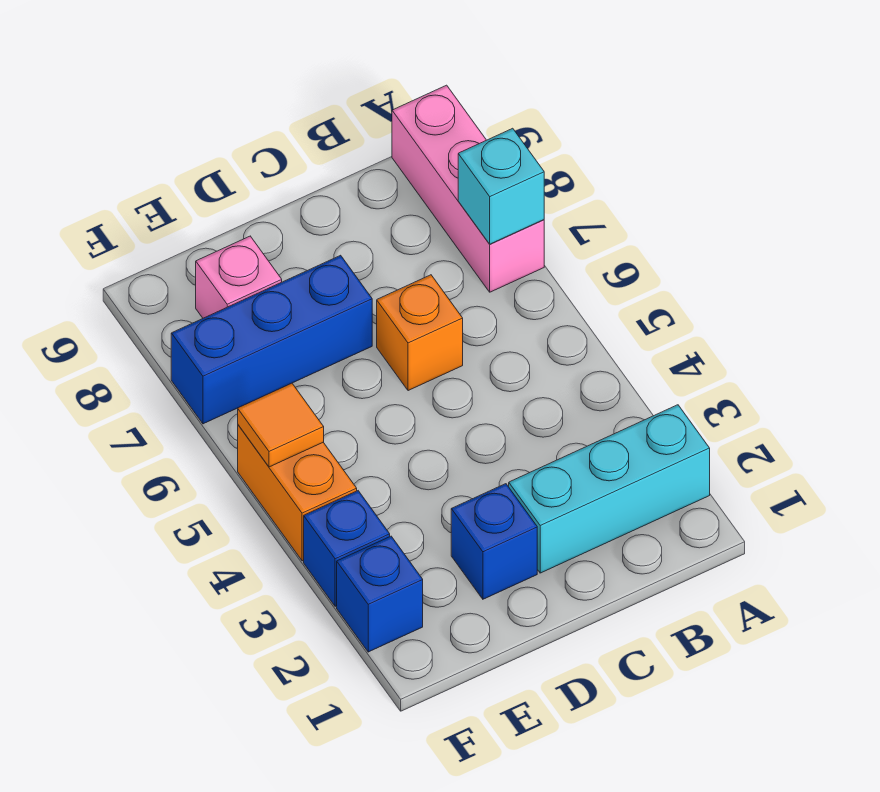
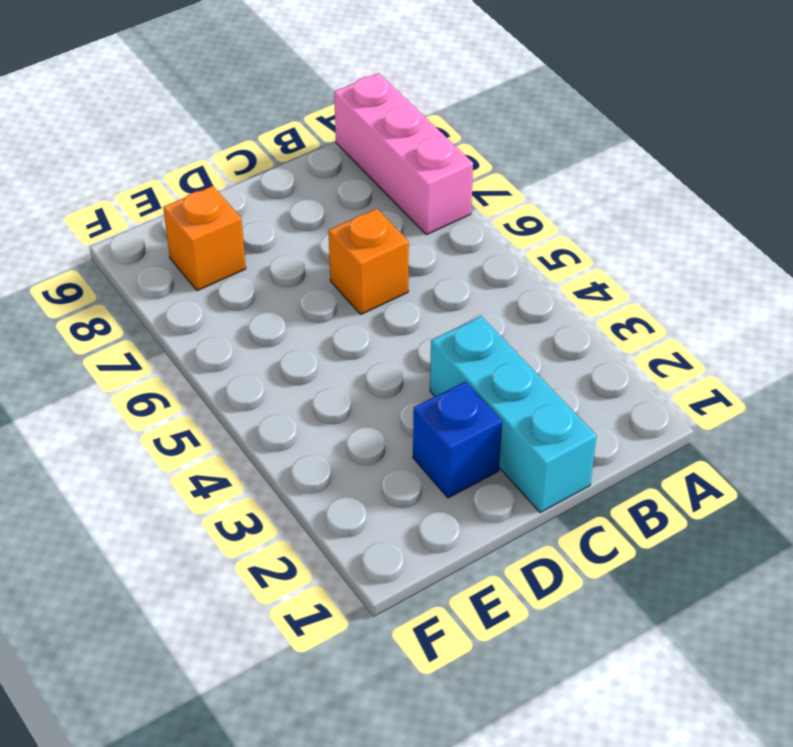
cyan 1x3 brick [430,316,597,513] -> cyan 1x3 brick turned to [509,405,710,573]
orange 1x1 brick [163,186,246,291] -> pink 1x1 brick [196,236,282,318]
none -> blue 1x3 brick [171,255,372,424]
none -> blue 1x1 brick [337,536,423,652]

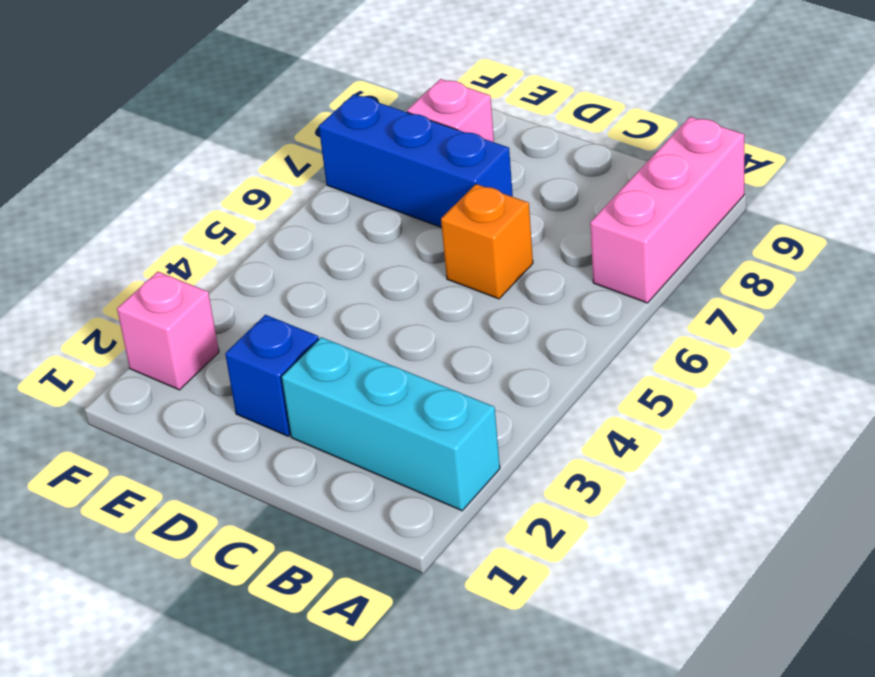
pink 1x1 brick [117,272,219,390] -> blue 1x1 brick [337,536,423,652]
none -> blue 1x1 brick [304,491,390,606]
none -> orange 1x2 brick [238,425,357,561]

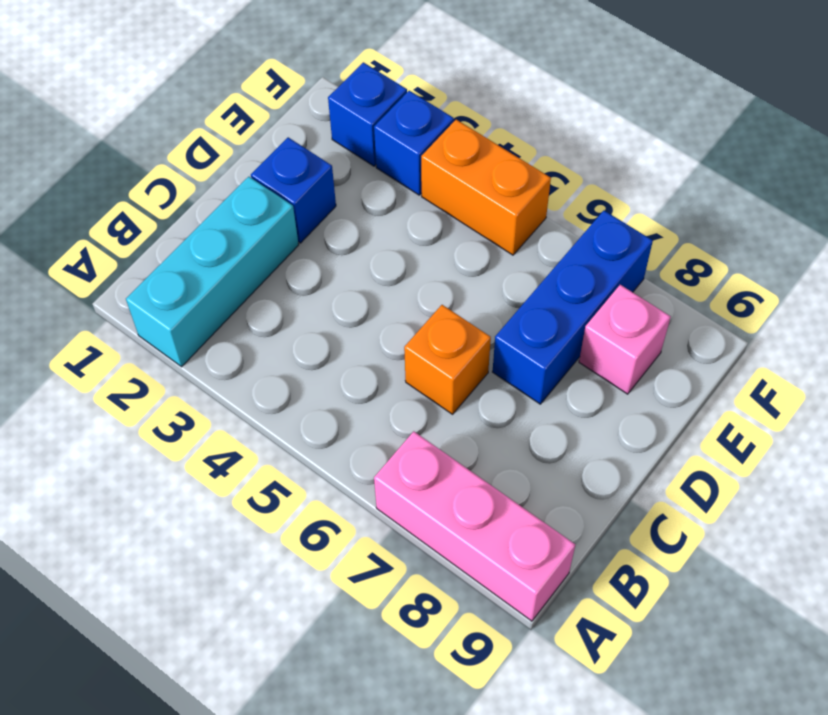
none -> cyan 1x1 brick [458,128,544,244]
none -> orange 1x1 tile [238,383,324,467]

